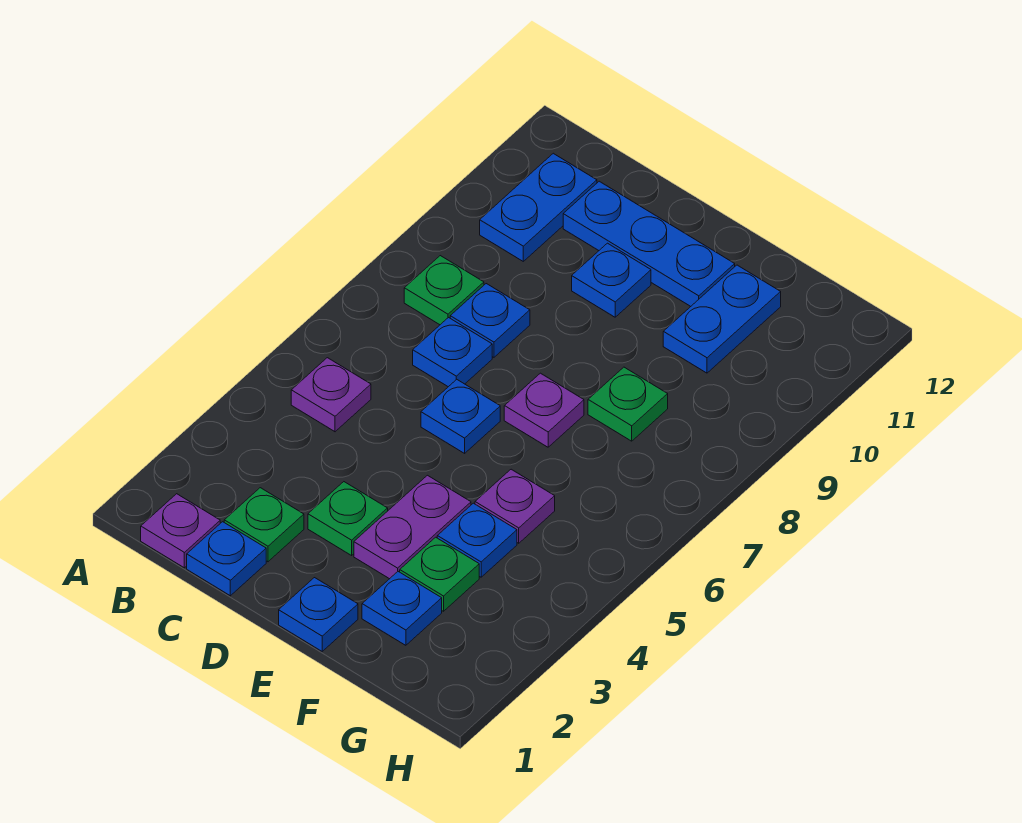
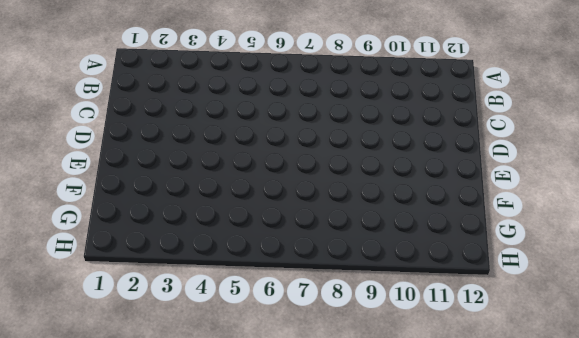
none -> purple 1x1 plate [141,494,220,568]
none -> purple 1x1 plate [291,358,371,432]
none -> green 1x1 plate [404,256,484,325]

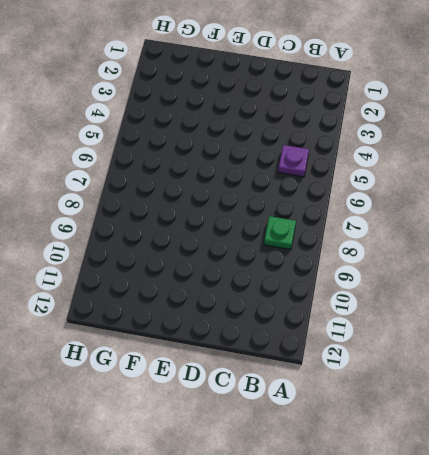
none -> purple 1x1 plate [141,494,220,568]
none -> blue 1x2 plate [480,153,597,261]
none -> blue 1x1 plate [187,522,266,596]

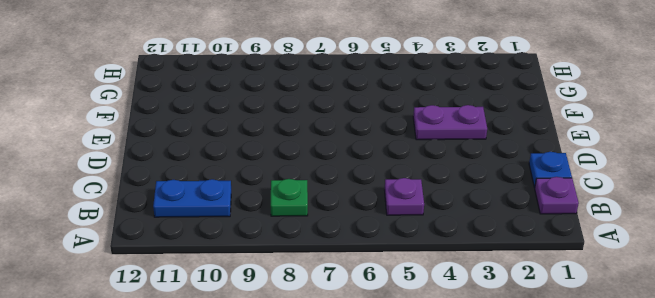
none -> green 1x1 plate [224,488,304,562]
none -> blue 1x1 plate [413,318,492,387]
none -> blue 1x1 plate [450,284,530,357]

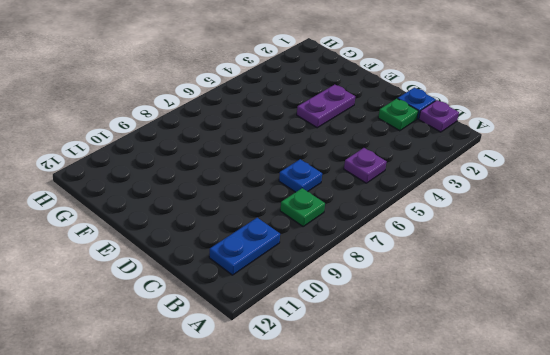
none -> blue 1x1 plate [450,284,530,357]
none -> blue 1x3 plate [563,181,735,307]
none -> green 1x1 plate [308,482,388,555]

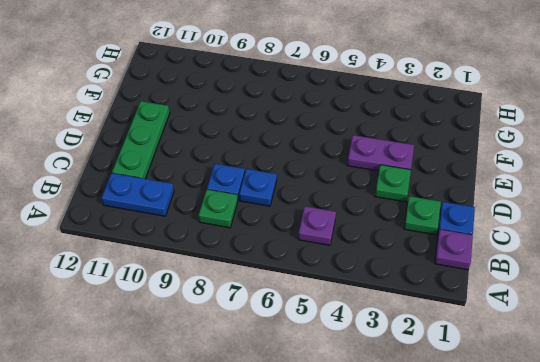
green 1x3 plate [112,101,170,179] -> blue 1x3 plate [563,181,735,307]
none -> blue 1x1 plate [421,379,500,453]
none -> blue 1x1 plate [572,243,651,317]
none -> blue 1x1 plate [279,578,358,651]

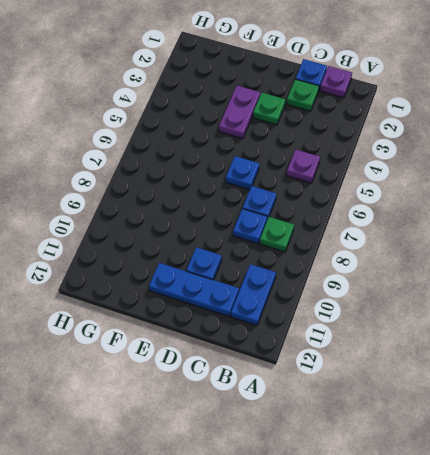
none -> blue 1x1 plate [279,578,358,651]
none -> purple 1x1 plate [504,373,584,447]
none -> blue 1x1 plate [362,572,442,645]

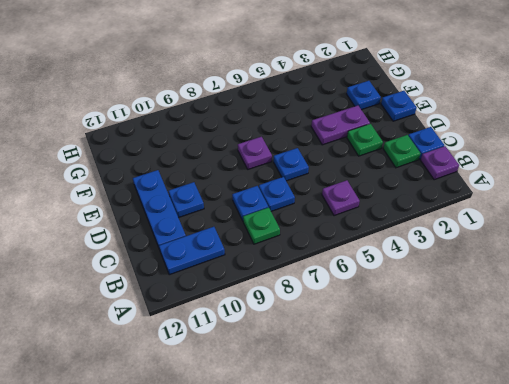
none -> green 1x1 plate [400,537,479,611]
none -> blue 1x1 plate [437,503,517,577]
none -> purple 1x1 plate [475,469,555,543]

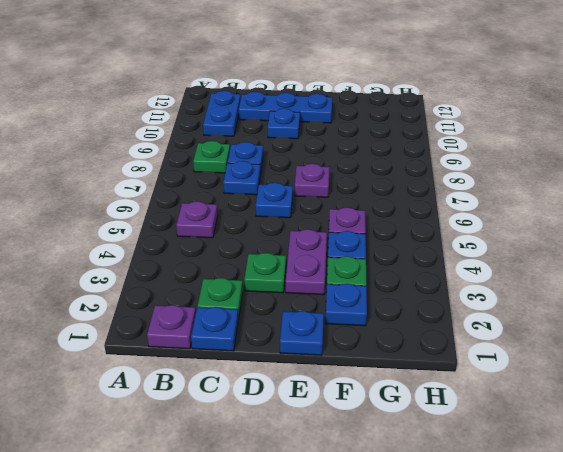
none -> green 1x1 plate [588,367,668,441]
none -> blue 1x2 plate [663,265,781,373]

